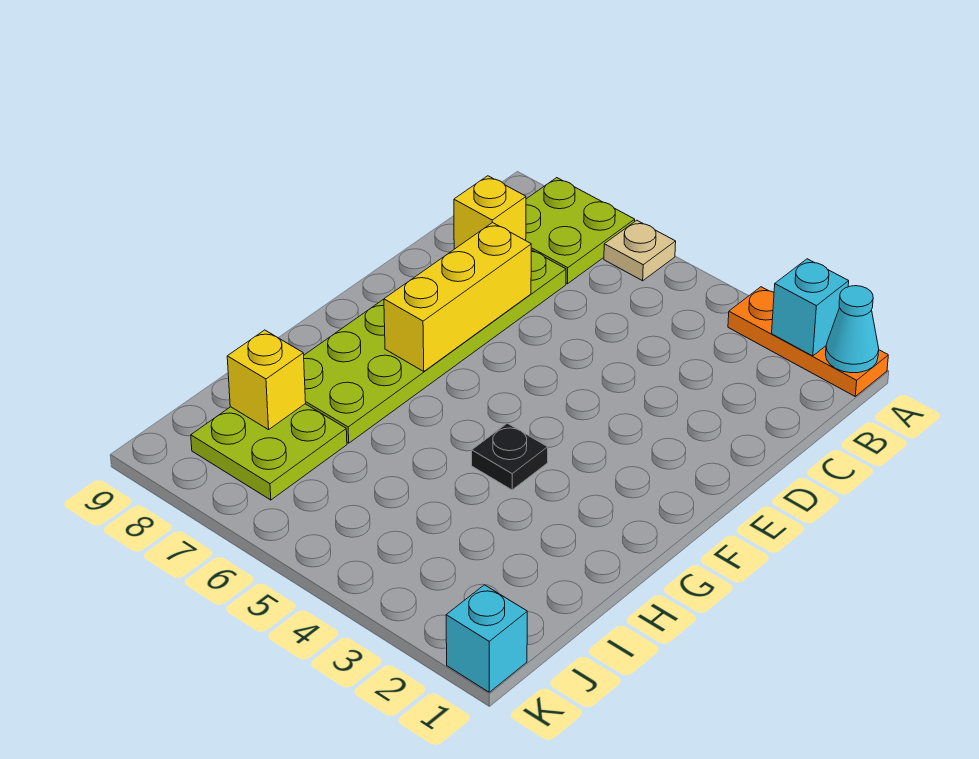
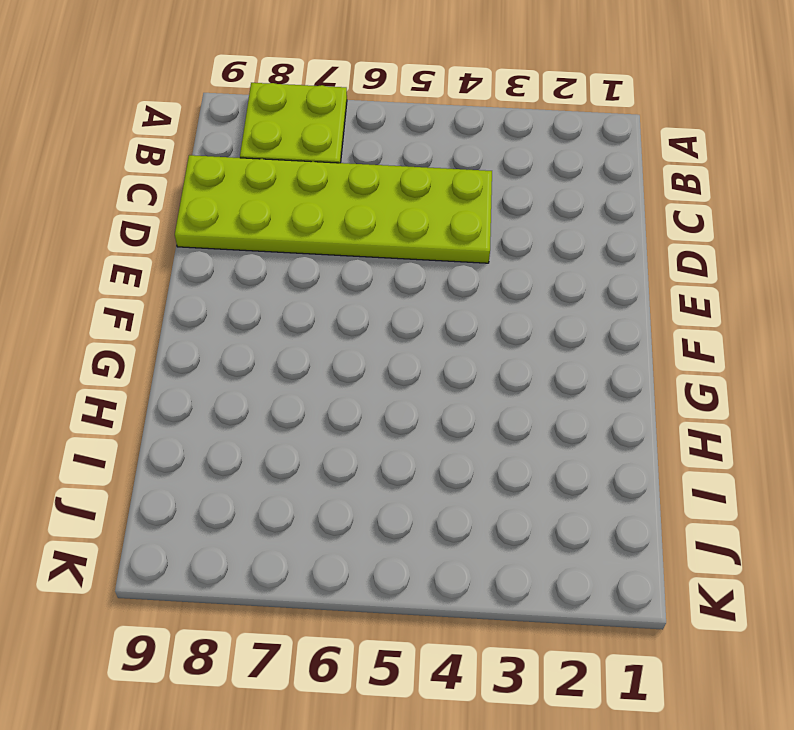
lime 2x6 plate [175,155,492,263] -> lime 2x6 plate turned to [304,250,566,443]
none -> orange 1x3 plate [728,287,888,396]
none -> tan 1x1 plate [604,220,676,281]
none -> black 1x1 plate [472,423,548,490]

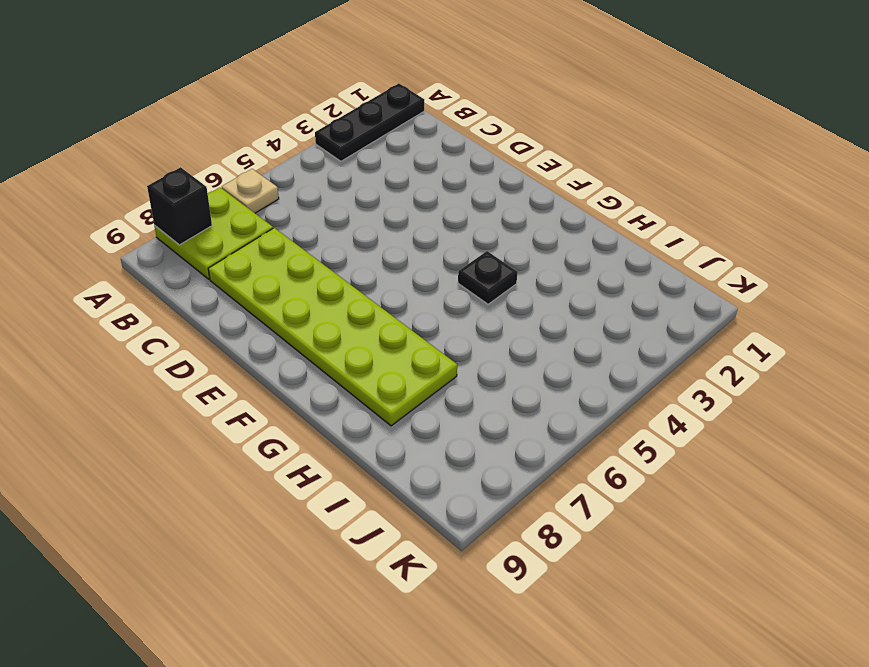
black 1x3 plate [315,84,424,161] -> orange 1x3 plate [728,287,888,396]
black 1x1 brick [147,167,212,245] -> none
none -> lime 2x2 plate [191,404,347,500]
none -> cyan 1x1 brick [446,585,527,692]
none -> cyan 1x1 cone [826,286,879,373]

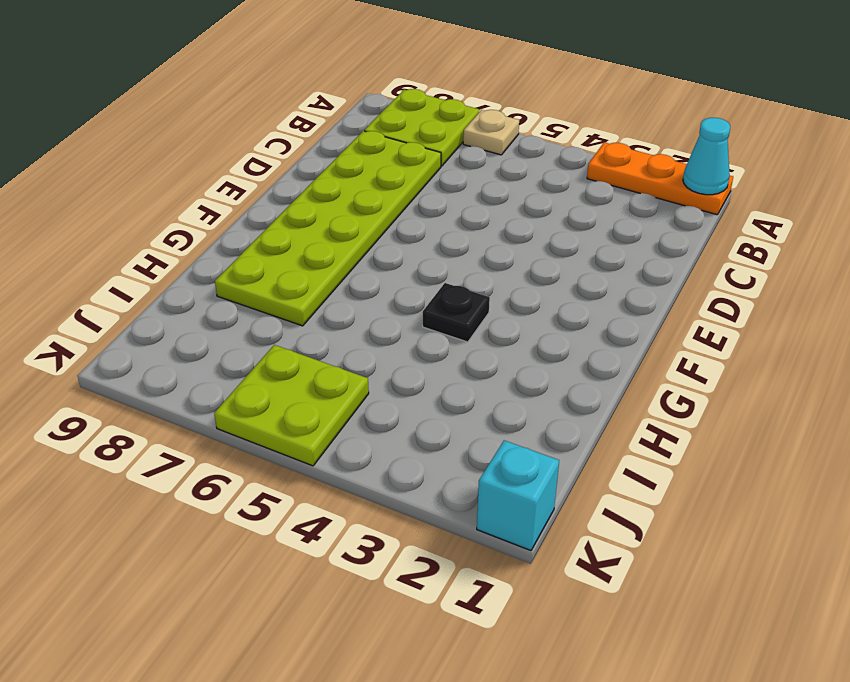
lime 2x2 plate [214,345,369,466] -> lime 2x2 plate moved to [191,404,347,500]
none -> cyan 1x1 brick [772,259,849,356]
none -> yellow 1x1 brick [454,176,526,249]
none -> yellow 1x3 brick [384,222,531,372]

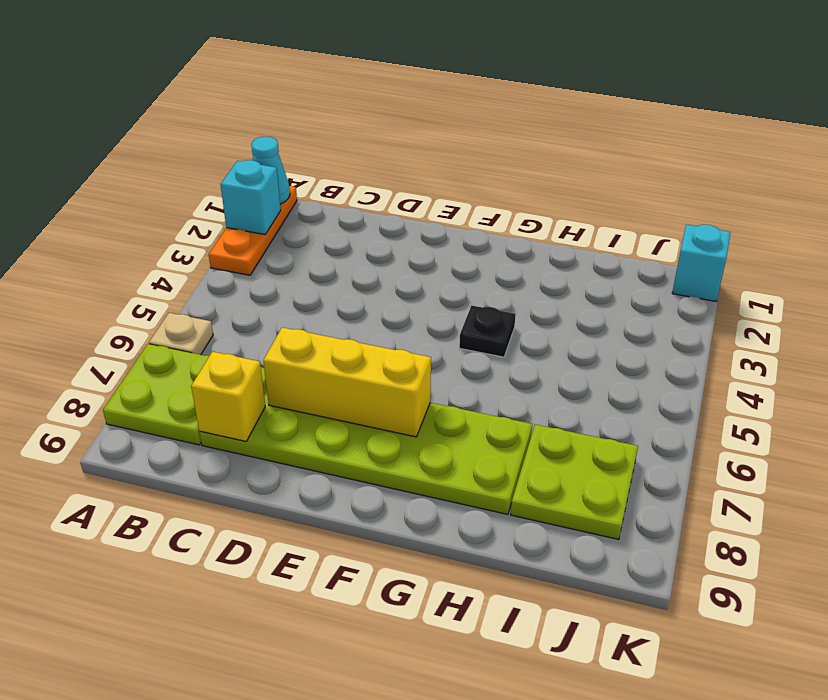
none -> yellow 1x1 brick [227,330,306,430]

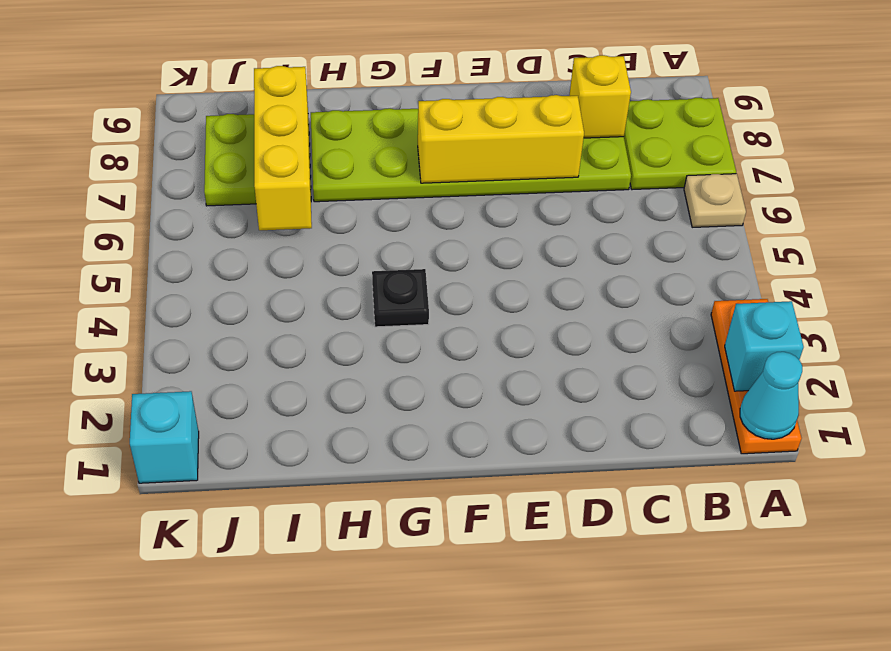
yellow 1x3 brick [254,66,312,230] -> yellow 1x1 brick [227,330,306,430]

